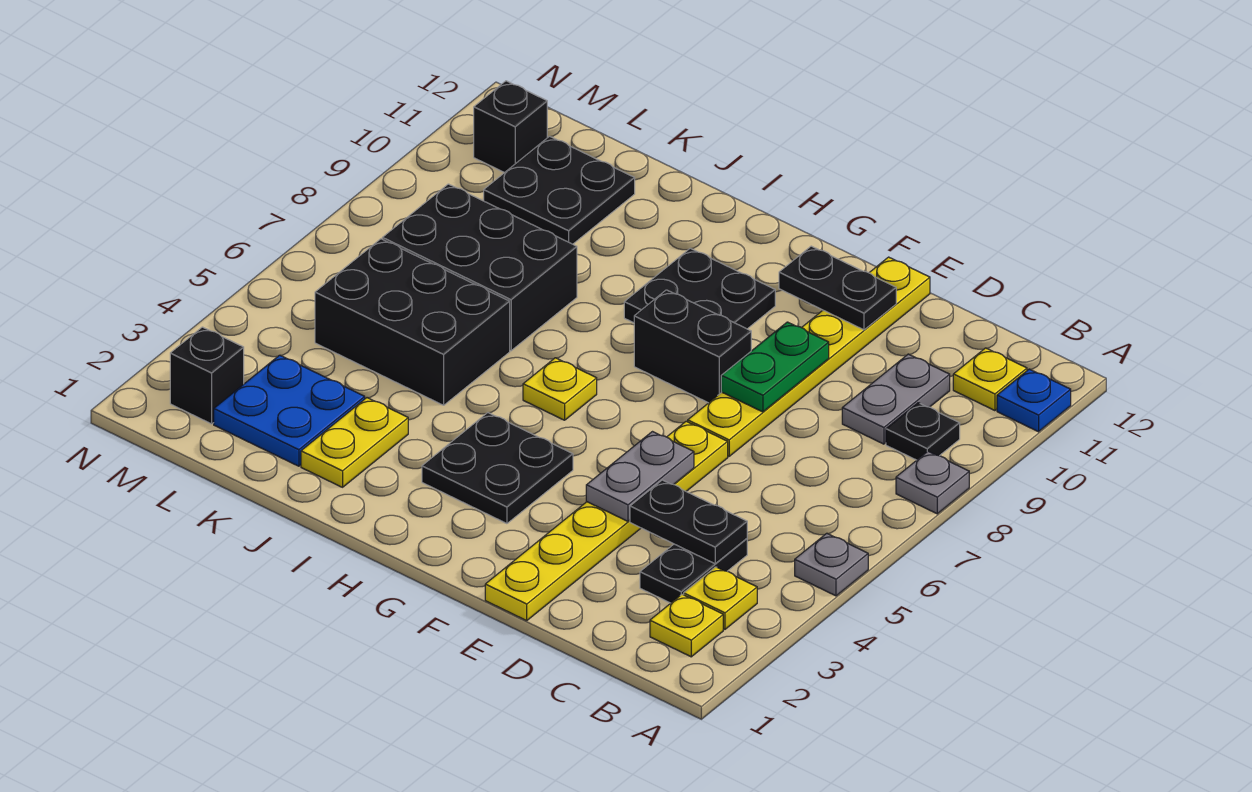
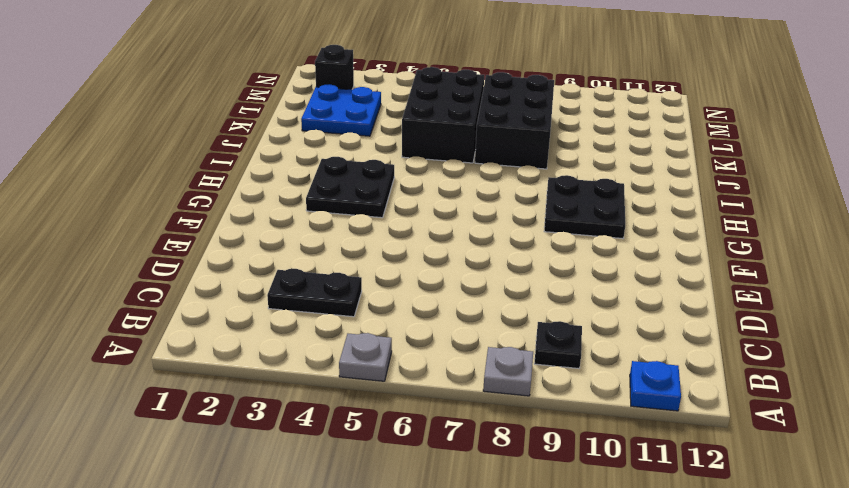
none -> yellow 1x1 plate [650,594,723,657]
none -> yellow 1x1 plate [684,567,757,629]
none -> yellow 1x1 plate [953,348,1027,411]

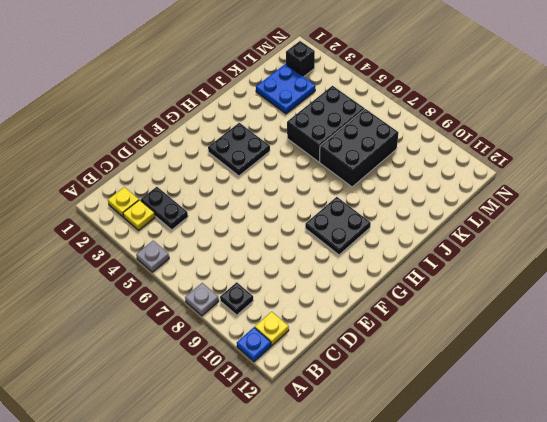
none -> grey 1x2 plate [842,354,950,444]
none -> yellow 1x6 plate [485,421,728,621]
none -> yellow 1x6 plate [688,257,930,456]

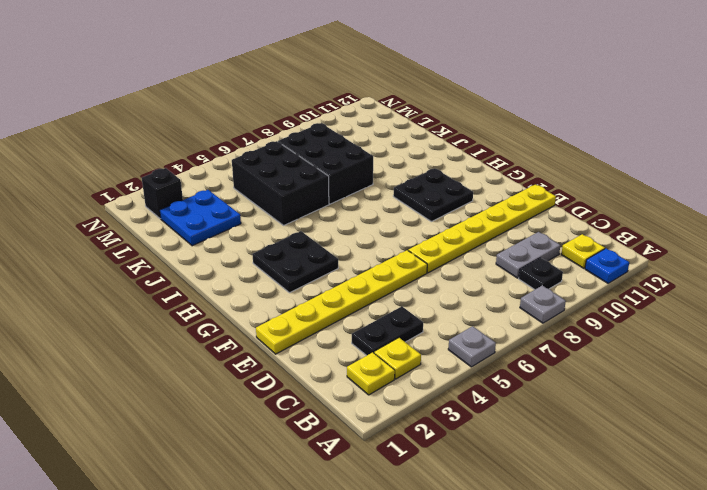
none -> black 1x2 brick [634,290,751,403]
none -> yellow 1x1 plate [523,358,597,420]
none -> yellow 1x2 plate [301,398,408,487]

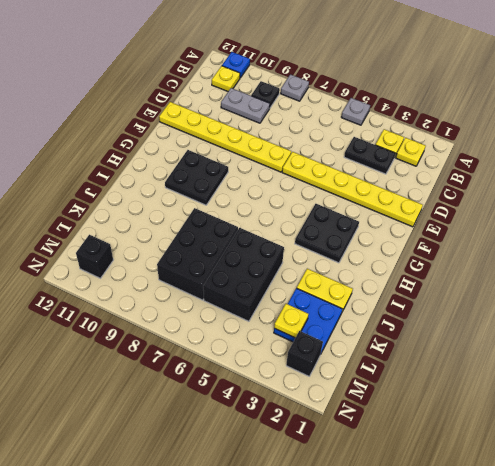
yellow 1x1 plate [274,304,309,338] -> yellow 1x1 plate moved to [523,358,597,420]
none -> black 1x2 brick [634,290,751,403]
none -> black 2x2 plate [484,136,635,244]
none -> black 1x2 plate [630,480,747,564]

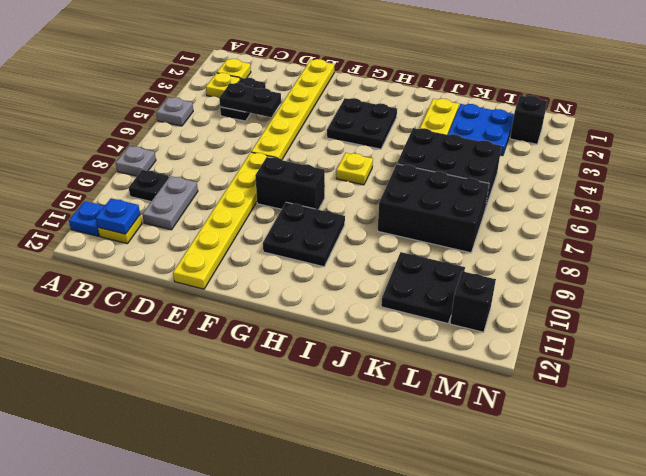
blue 1x1 plate [96,198,140,234] -> none
none -> grey 1x2 plate [586,432,694,521]
none -> green 1x2 plate [721,322,829,412]
none -> black 1x2 plate [779,246,896,330]

